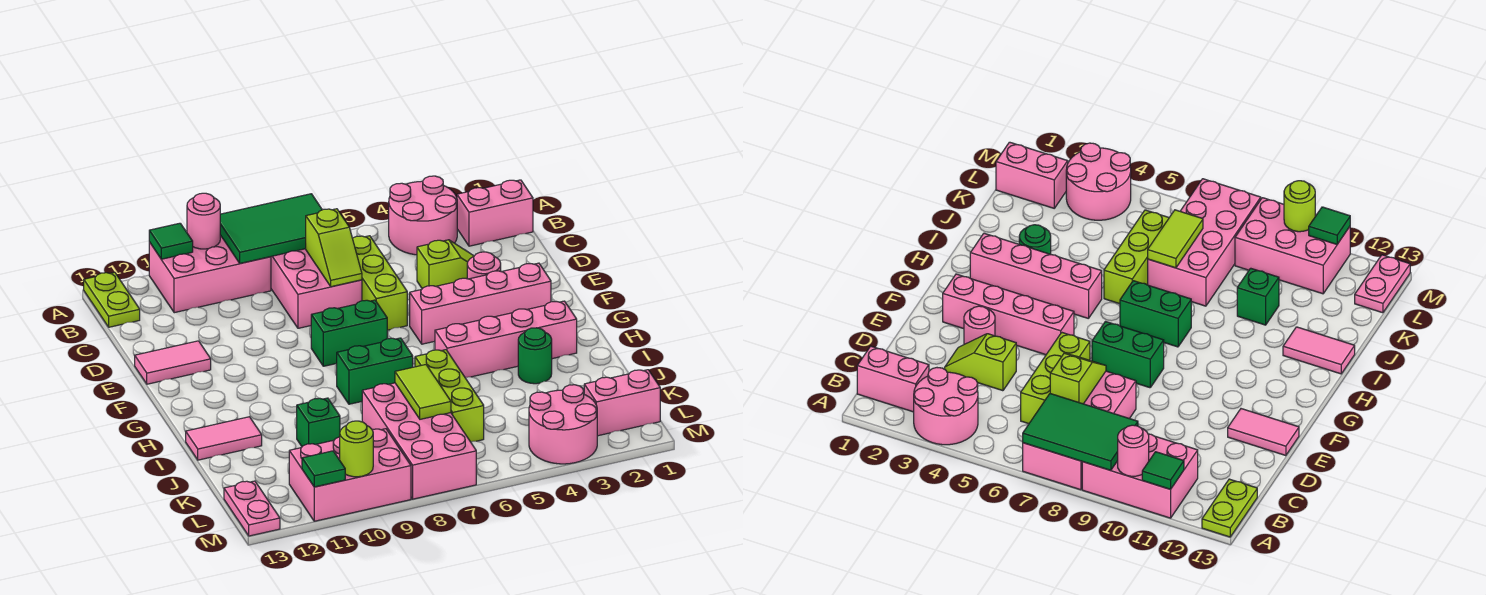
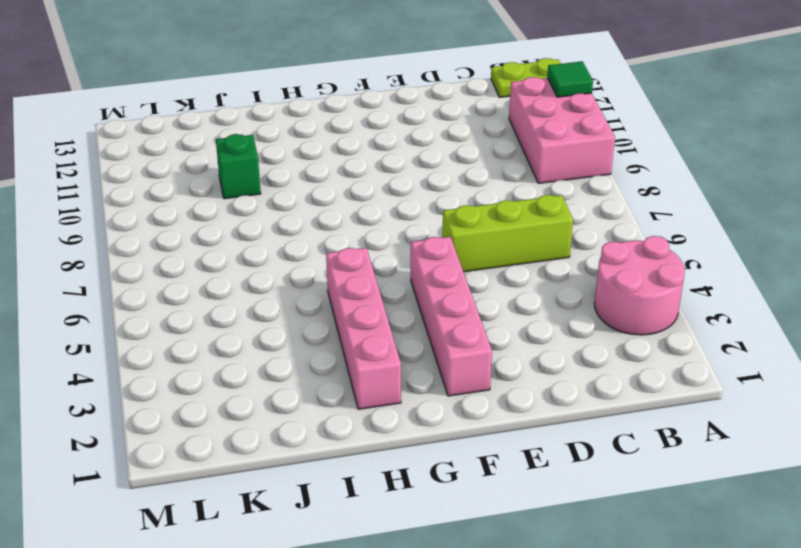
none -> pink 2x4 brick [271,249,362,328]
none -> pink 1x2 brick [457,180,533,246]
none -> lime 1x2 slope [417,240,474,289]

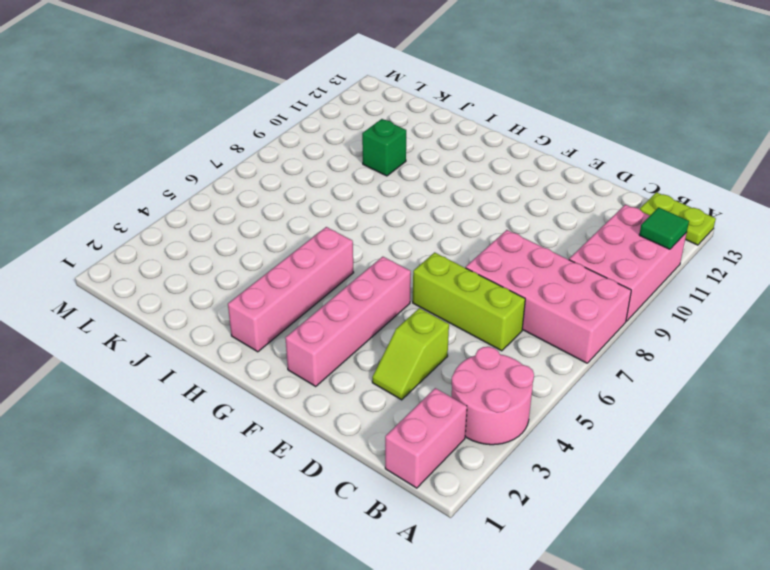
none -> pink 1x1 round brick [467,252,501,279]
none -> pink 1x2 tile [135,341,211,384]
none -> green 1x2 brick [311,300,387,366]

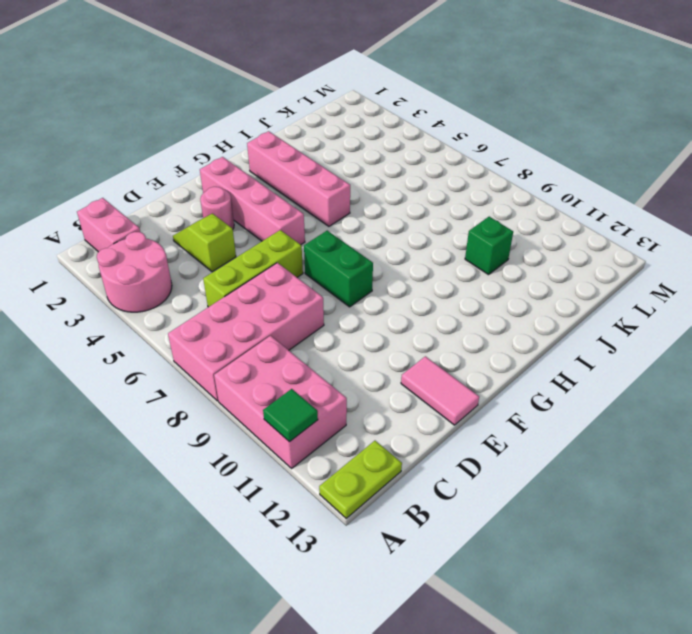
none -> green 1x2 brick [337,338,413,404]
none -> green 1x1 round brick [518,328,552,384]
none -> lime 1x3 brick [415,350,484,442]

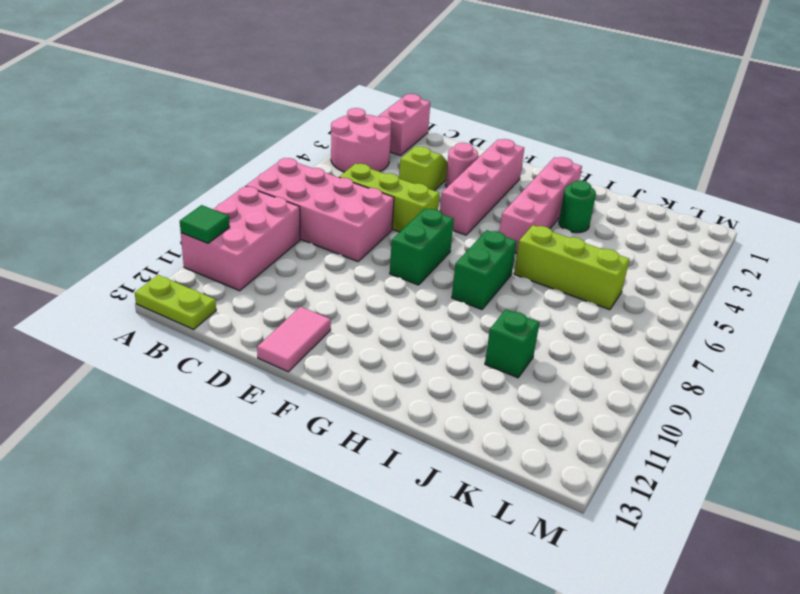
none -> pink 1x2 tile [186,417,262,460]
none -> pink 2x4 brick [362,383,476,499]
none -> pink 1x2 brick [584,370,660,436]

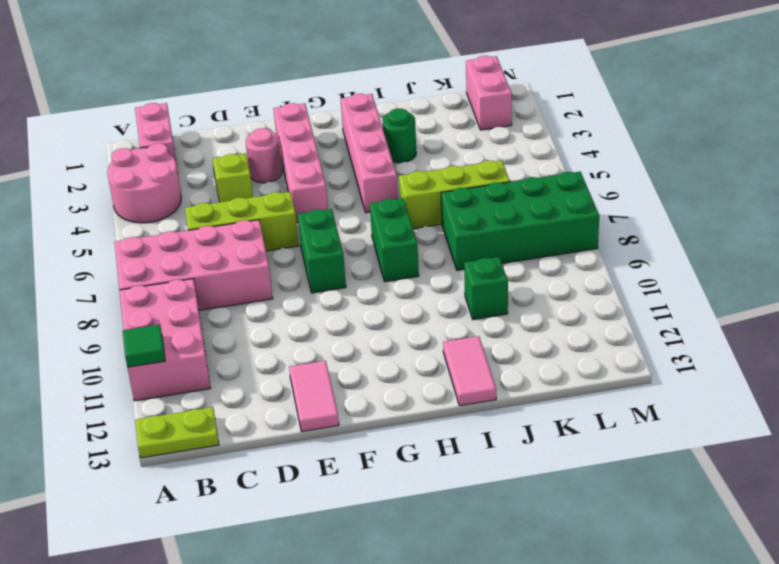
green 2x4 brick [441,172,599,270] -> pink 2x4 brick [362,383,476,499]
none -> pink 2x2 round brick [529,385,597,464]
none -> pink 2x3 brick [289,429,411,521]
none -> pink 1x2 plate [224,481,280,536]

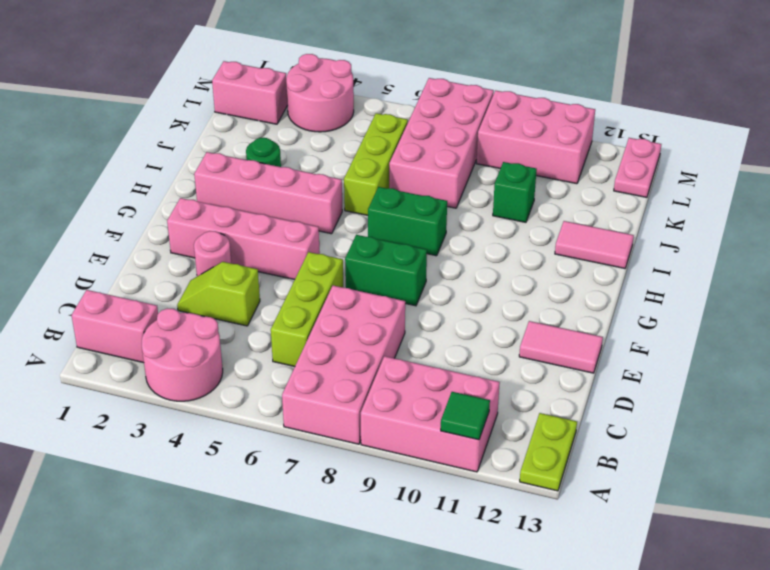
none -> green 2x3 tile [220,194,322,263]
none -> pink 1x1 round brick [187,193,220,249]
none -> lime 1x2 slope [306,209,362,287]

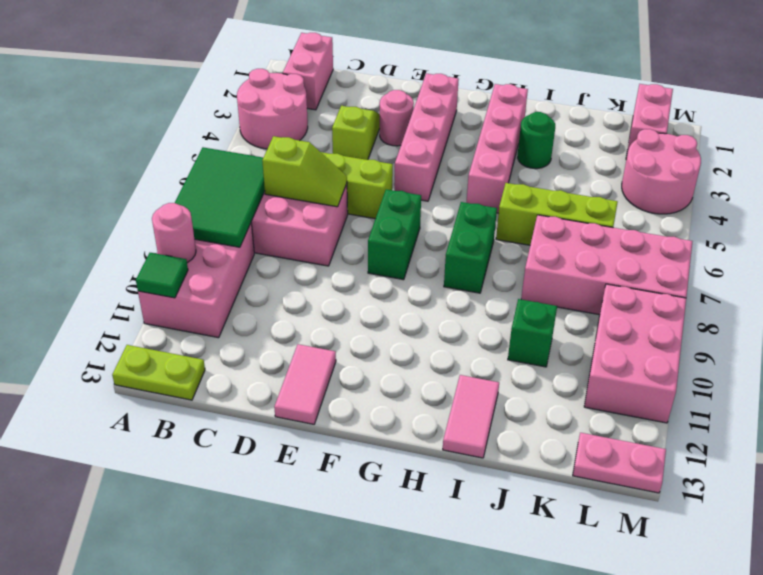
none -> lime 1x2 tile [395,365,451,419]
none -> lime 1x1 round brick [340,421,373,477]
none -> green 1x1 tile [302,451,345,487]

